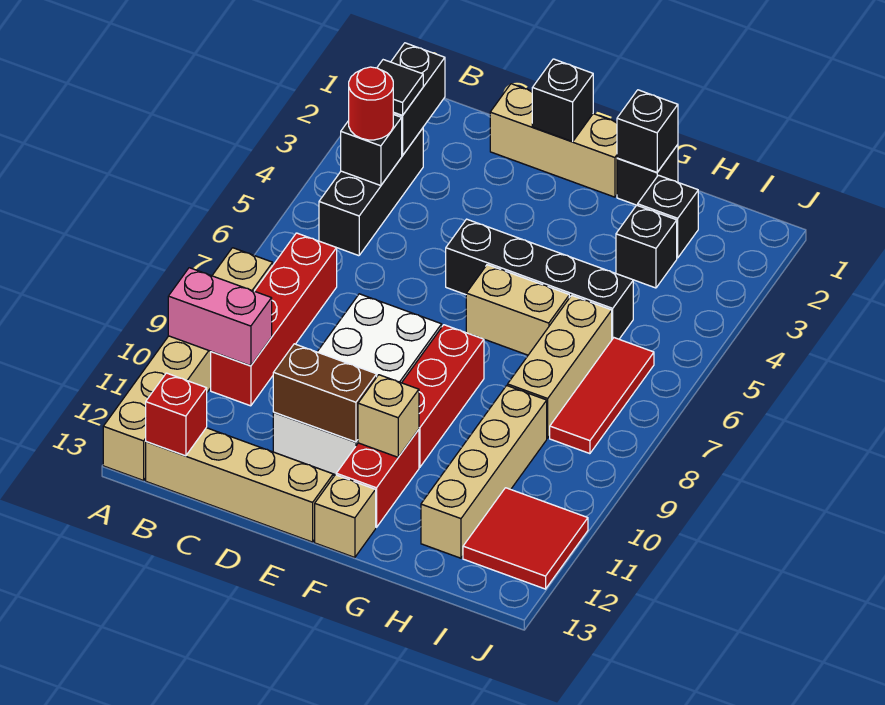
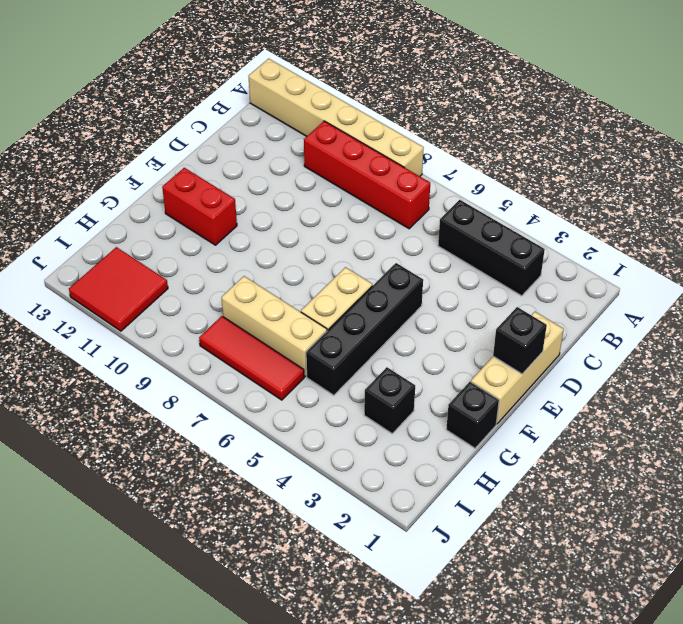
none -> tan 1x4 brick [146,428,333,542]
none -> white 2x4 brick [273,294,442,475]
none -> red 1x3 brick [402,325,484,467]

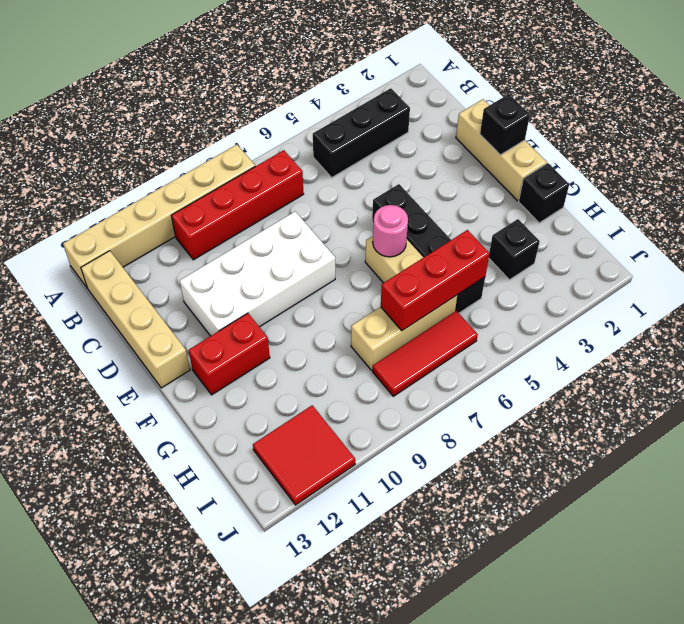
pink 1x1 round brick [373,205,408,257] -> none
red 1x3 brick [381,230,490,331] -> red 1x3 brick moved to [402,325,484,467]
none -> tan 1x1 brick [315,475,376,558]
none -> black 1x1 brick [638,175,698,258]
none -> tan 1x4 brick [421,386,547,558]

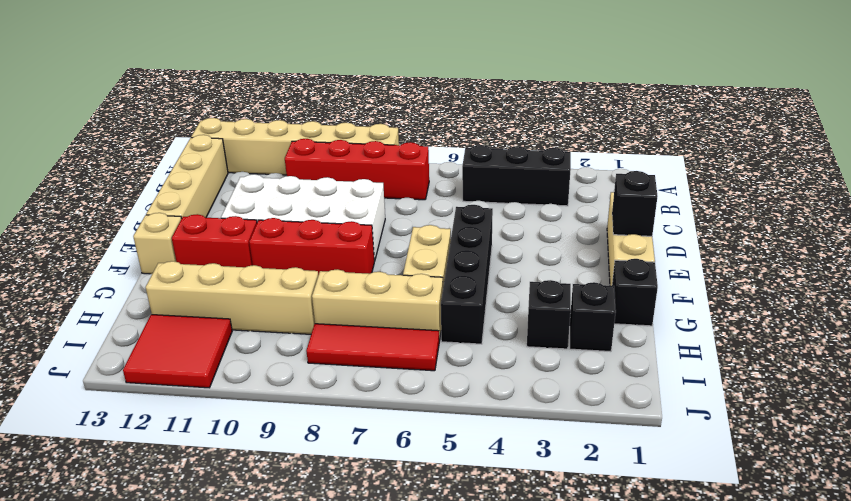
none -> pink 1x2 brick [168,268,272,366]
none -> black 1x2 brick [391,43,445,156]
none -> black 1x1 brick [341,114,402,186]

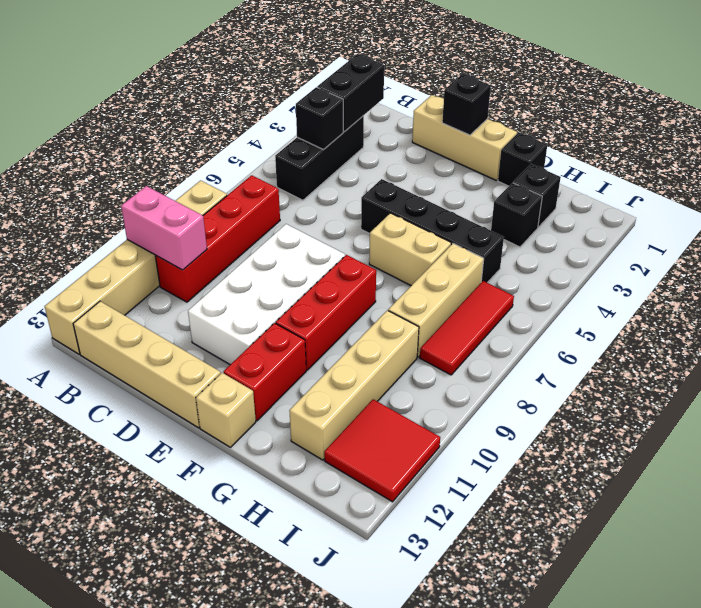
none -> red 1x1 brick [146,373,207,456]
none -> brown 1x2 brick [273,344,377,442]
none -> tan 1x1 brick [358,375,419,457]

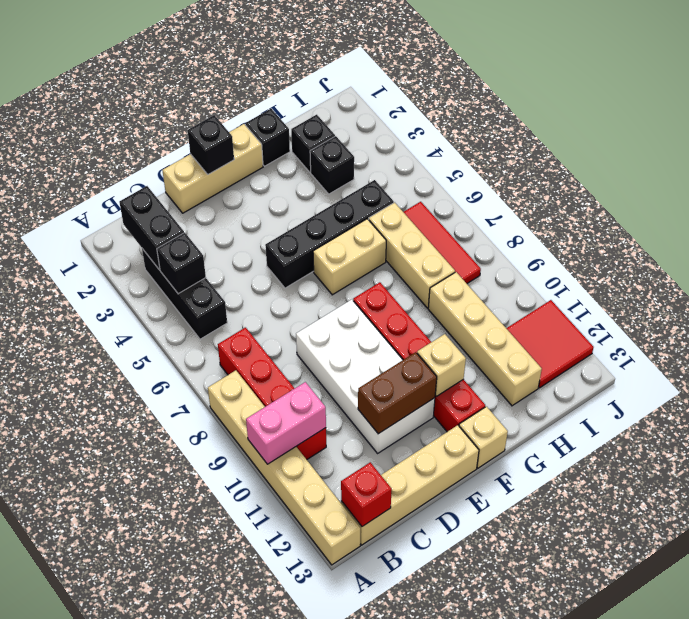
none -> black 1x1 brick [617,90,678,172]
none -> black 1x1 tile [377,60,423,116]
none -> red 1x1 round brick [349,67,394,140]

